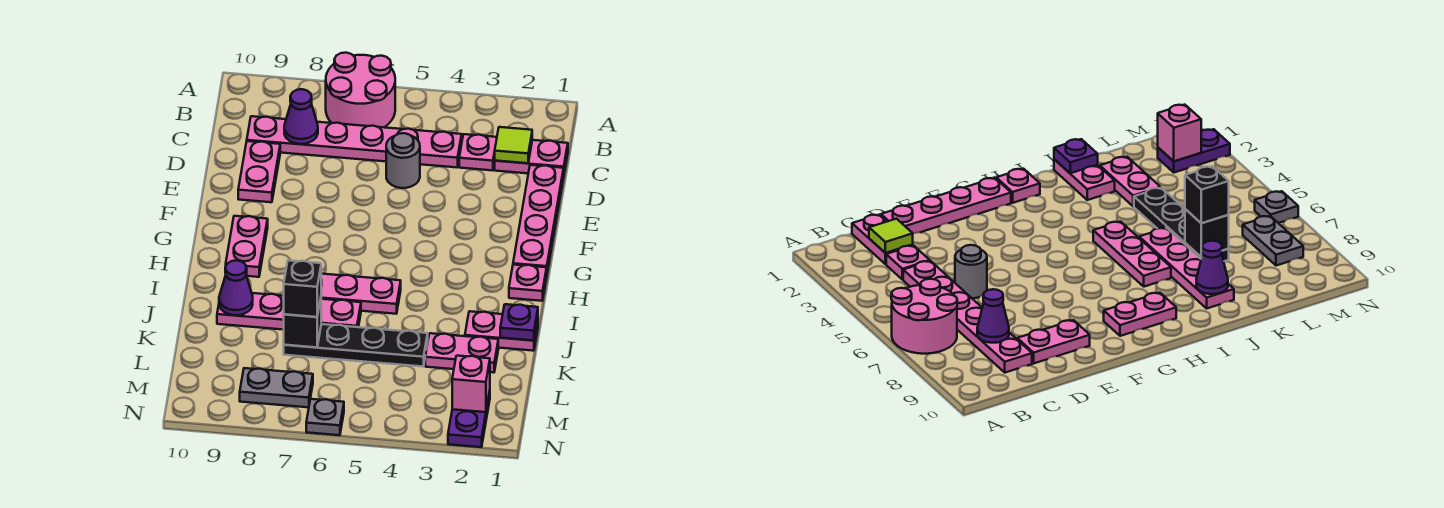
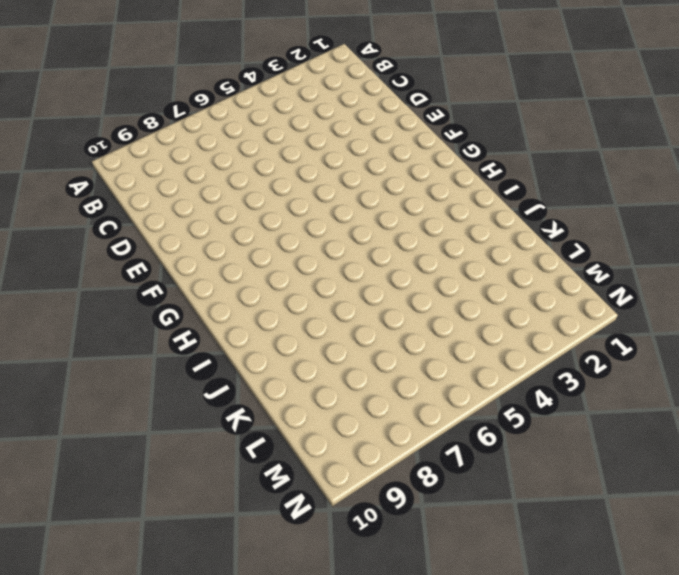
none -> pink 2x2 round brick [326,53,395,127]
none -> pink 1x2 plate [495,140,568,173]
none -> pink 1x1 plate [459,134,497,170]

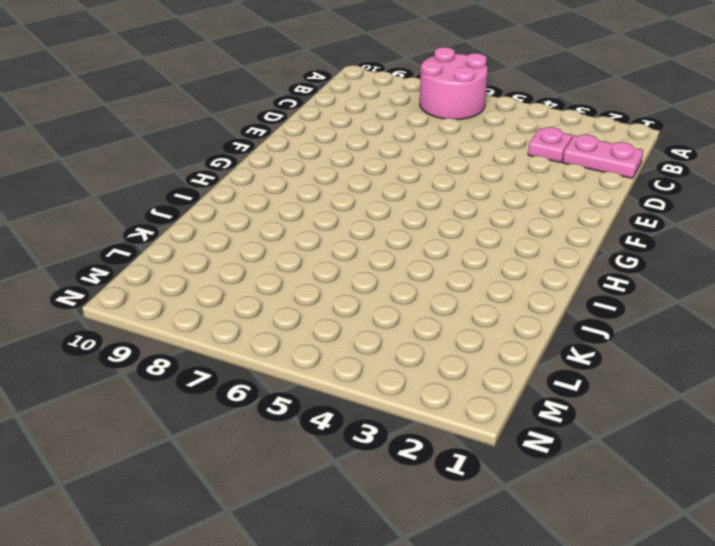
none -> pink 1x6 plate [247,116,462,167]
none -> pink 1x4 plate [513,165,564,272]
none -> grey 1x1 round brick [386,133,420,188]

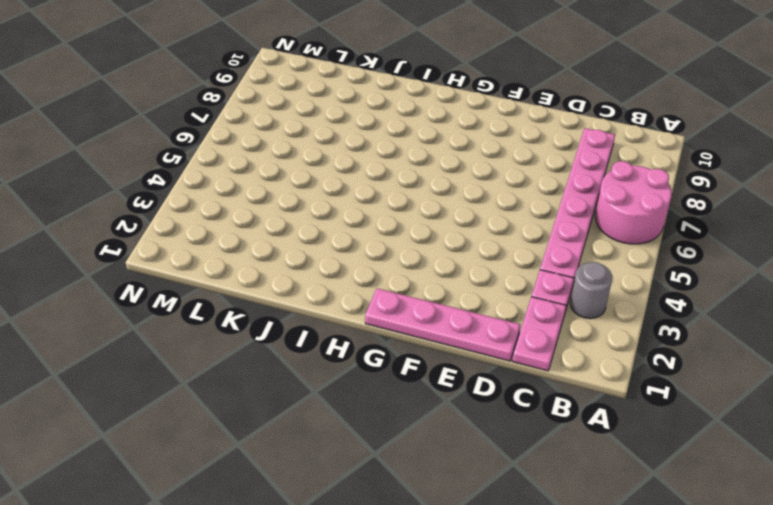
grey 1x1 round brick [570,262,612,319] -> grey 1x1 round brick moved to [386,133,420,188]
none -> pink 1x2 plate [238,141,280,202]
none -> pink 1x2 plate [226,216,268,277]
none -> pink 1x1 plate [509,265,547,301]

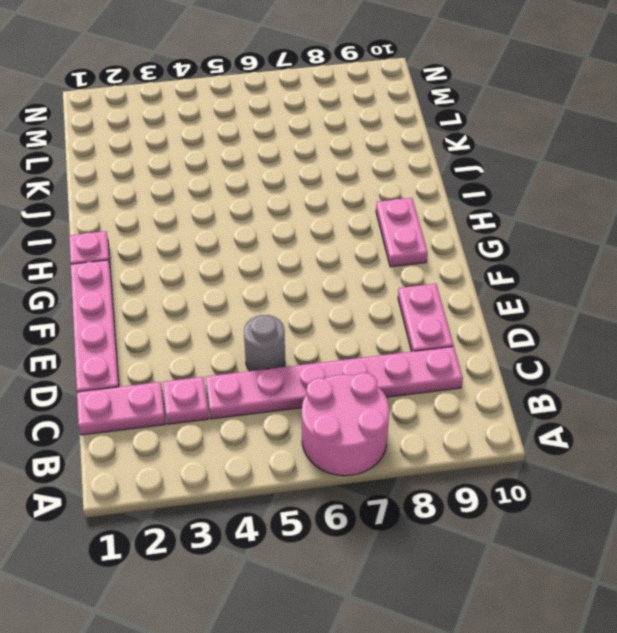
none -> pink 1x3 plate [321,274,401,314]
none -> pink 1x2 plate [465,311,538,351]
none -> pink 1x4 plate [217,293,361,330]

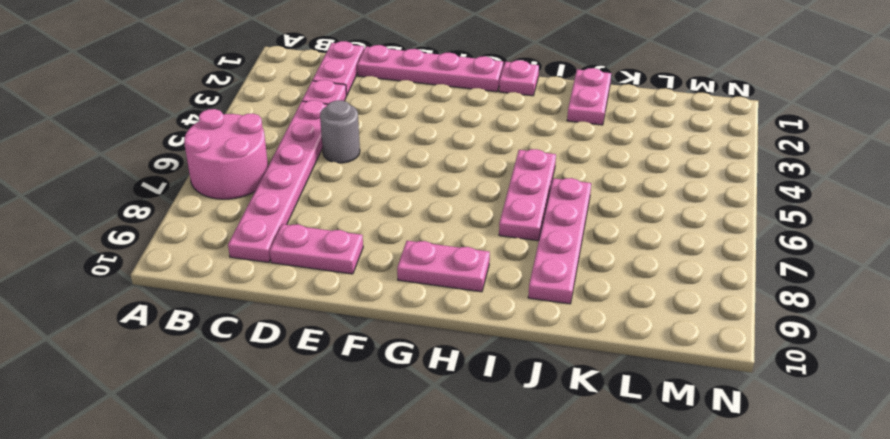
none -> pink 1x2 plate [425,333,498,373]
none -> black 1x4 plate [284,324,428,367]
none -> purple 1x2 plate [448,391,490,447]

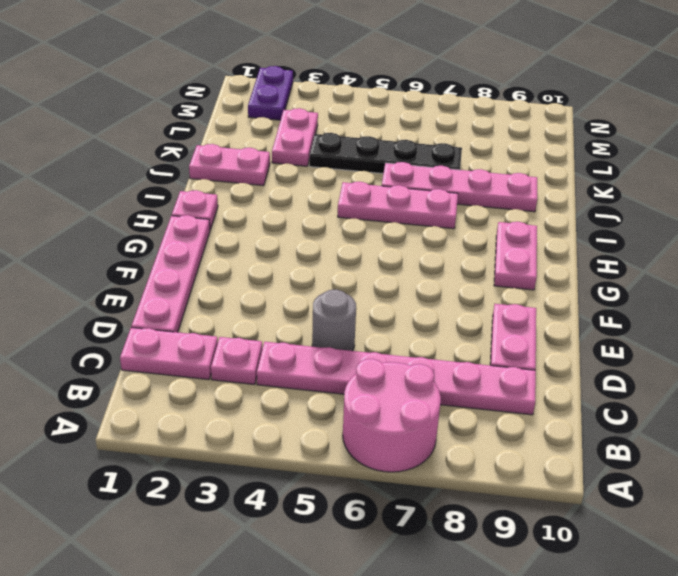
pink 1x2 plate [272,108,318,166] -> pink 1x2 plate turned to [425,333,498,373]
none -> grey 1x2 plate [240,368,313,407]
none -> grey 1x1 plate [306,399,344,435]
none -> lime 1x1 tile [495,127,532,163]

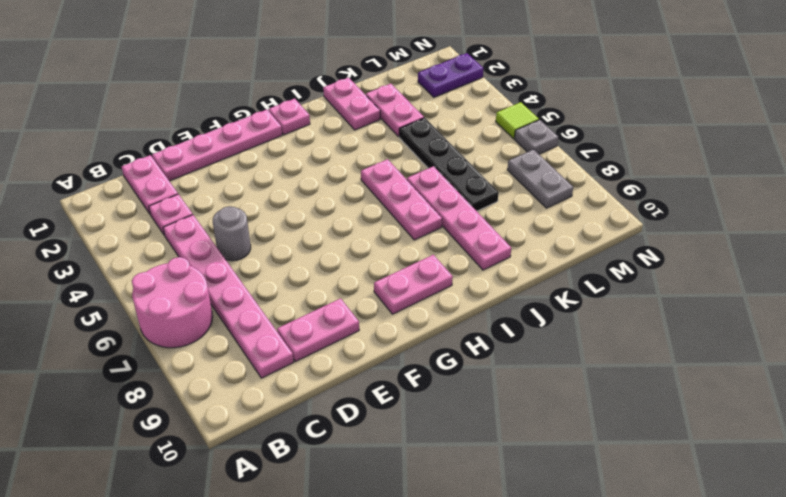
lime 1x1 tile [496,102,539,139] -> lime 1x1 tile moved to [495,127,532,163]
none -> purple 1x1 cone [284,89,318,144]
none -> purple 1x1 plate [500,304,538,341]
none -> purple 1x1 cone [219,260,253,315]

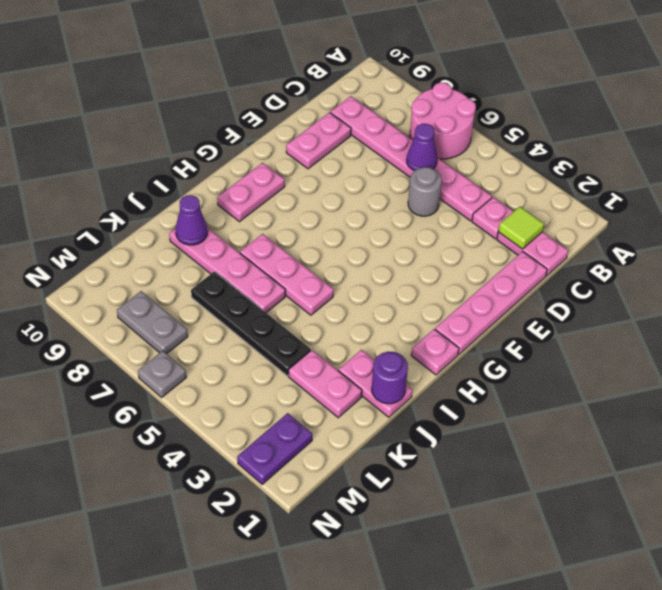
purple 1x1 cone [407,124,437,171] -> purple 1x1 cone moved to [284,89,318,144]
purple 1x1 round brick [372,352,408,404] -> purple 1x1 plate [500,304,538,341]
none -> black 1x1 brick [284,299,321,347]
none -> pink 1x1 brick [452,356,490,412]
none -> black 1x1 brick [284,260,321,317]

